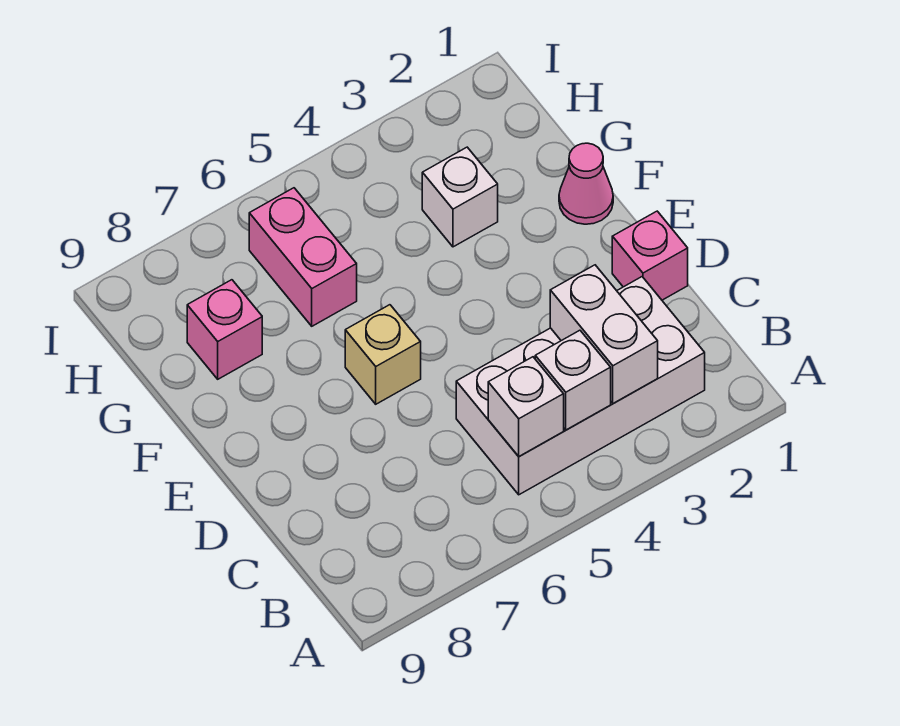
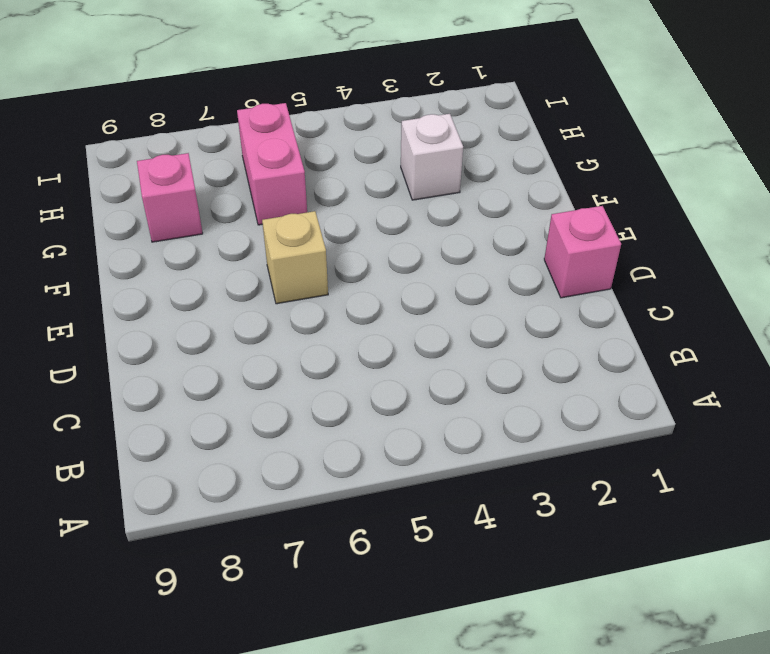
none -> white 2x4 brick [456,277,705,495]
none -> pink 1x1 cone [559,143,613,224]

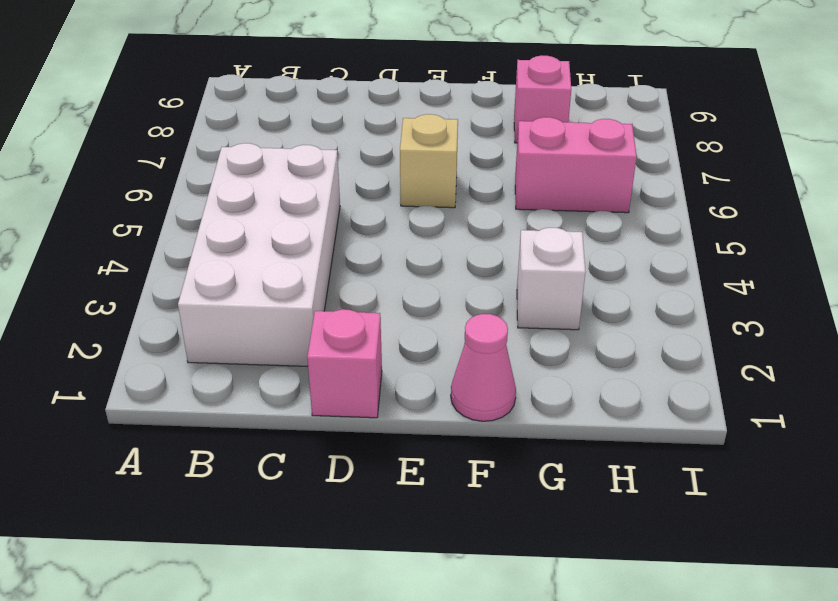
none -> white 1x2 brick [550,265,658,404]
none -> white 1x1 brick [535,330,611,430]

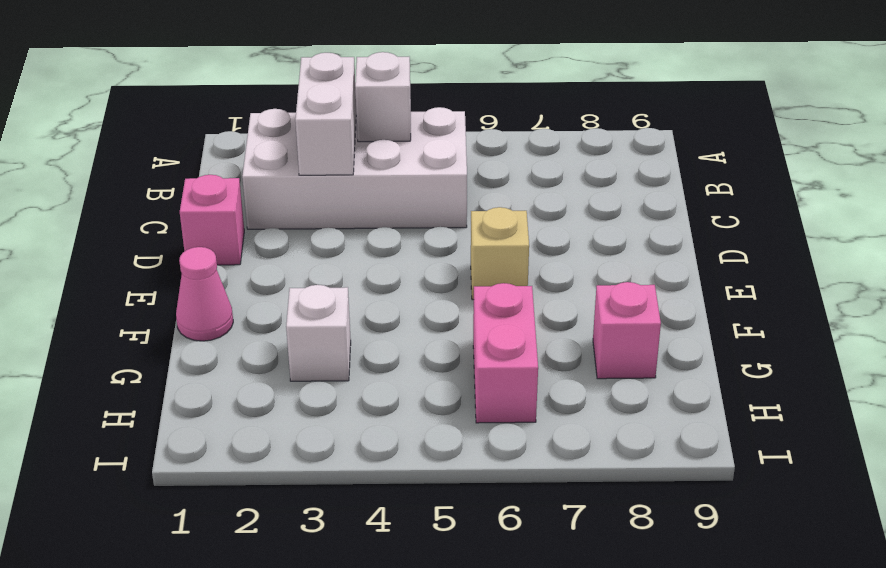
none -> white 1x1 brick [488,357,564,456]

